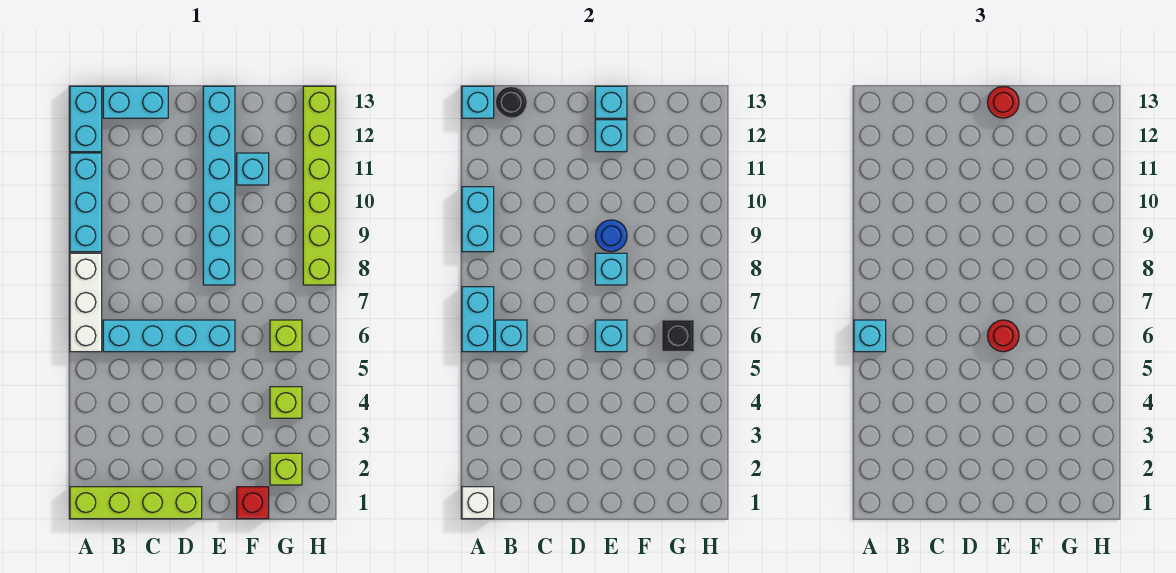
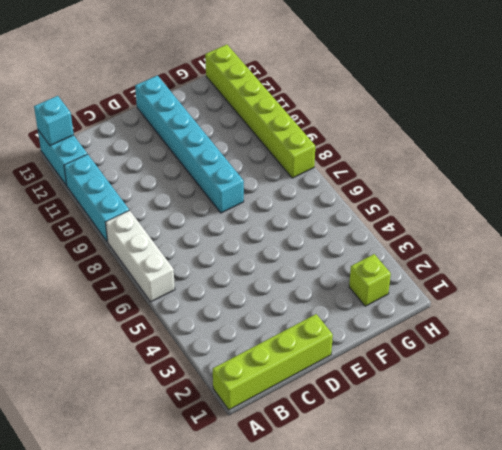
none -> cyan 1x4 brick [103,320,235,352]
none -> cyan 1x2 brick [103,86,168,118]
none -> red 1x1 brick [237,487,269,519]

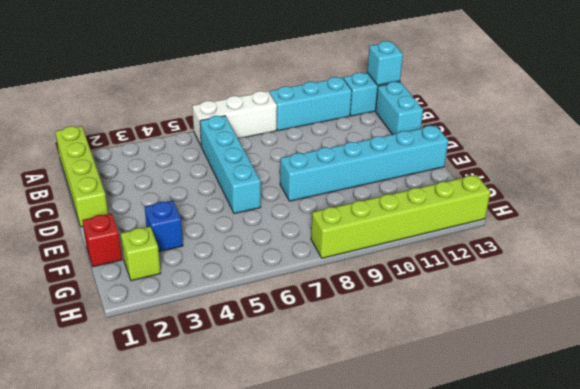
blue 1x1 brick [145,200,183,252] -> none
none -> cyan 1x1 brick [237,153,269,185]
none -> lime 1x1 brick [270,387,302,418]
none -> lime 1x1 brick [270,320,302,352]

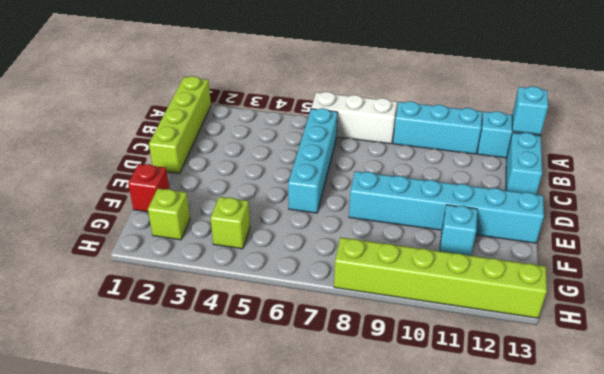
none -> lime 1x1 brick [270,320,302,352]
none -> white 1x1 brick [462,487,494,519]
none -> cyan 1x2 brick [462,287,494,352]

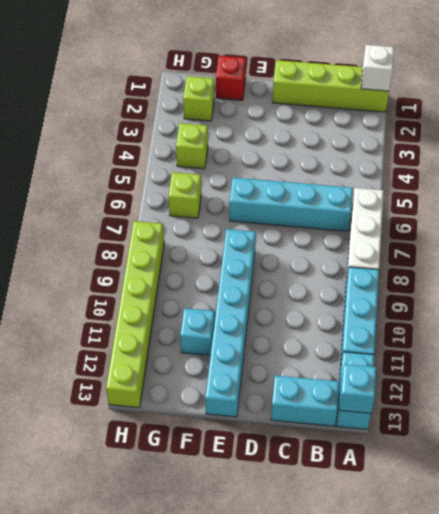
none -> cyan 1x2 brick [462,287,494,352]
none -> cyan 1x2 brick [462,187,494,252]
none -> cyan 1x1 brick [495,320,527,352]

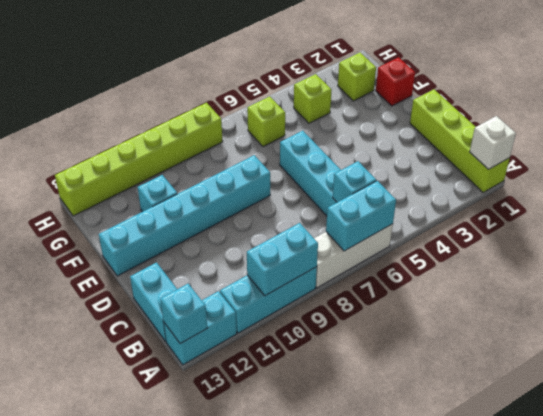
none -> black 1x1 round brick [495,86,527,118]
none -> cyan 1x1 brick [595,320,627,352]
none -> cyan 1x1 brick [595,253,627,285]

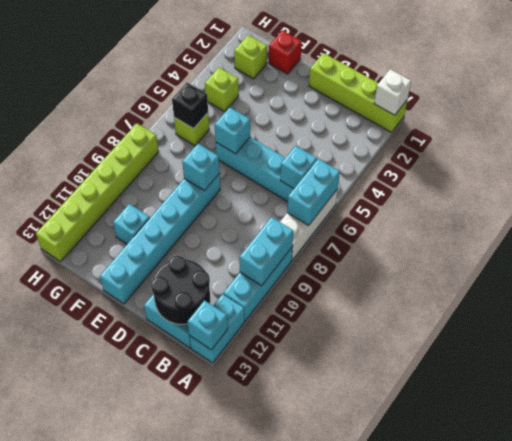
black 2x2 round brick [151,256,210,324] -> black 1x1 round brick [495,86,527,118]
none -> blue 1x1 round brick [595,220,627,252]
none -> cyan 1x1 brick [595,120,627,152]
none -> cyan 1x1 brick [595,86,627,118]

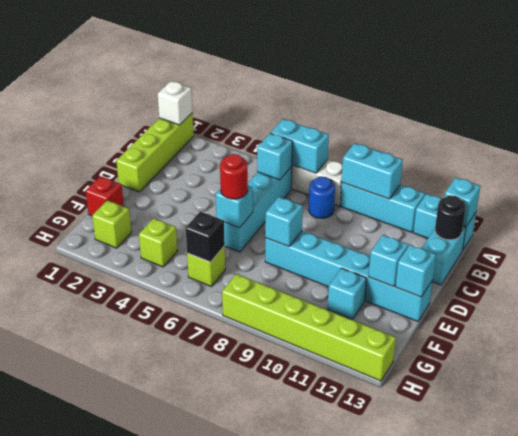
blue 1x1 round brick [309,176,335,218] -> blue 1x1 round brick moved to [595,220,627,252]
none -> cyan 1x1 brick [854,320,886,352]
none -> red 1x1 round brick [987,86,1019,118]

